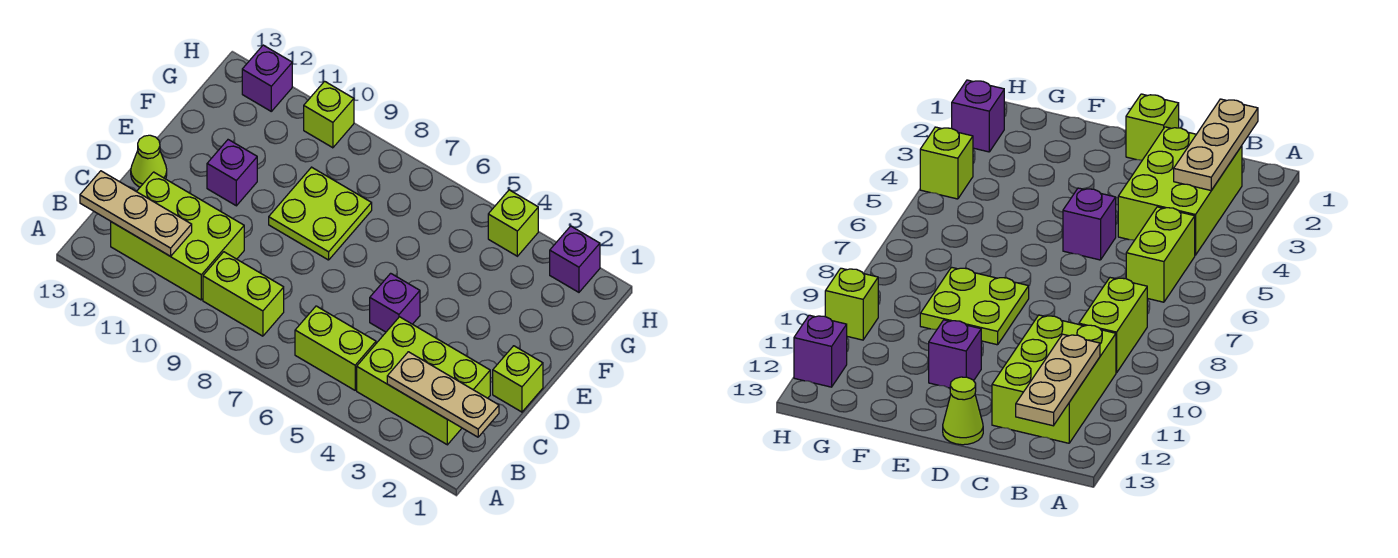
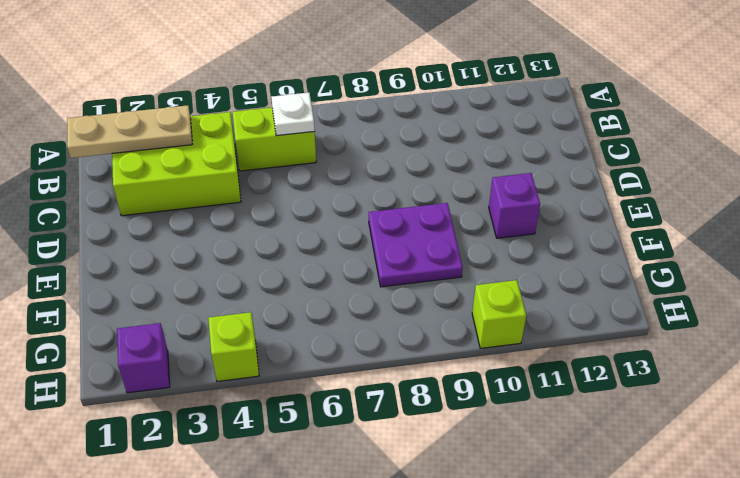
white 1x1 plate [271,93,315,136] -> none
purple 2x2 plate [369,203,463,287] -> lime 2x2 plate [269,167,372,260]
none -> lime 1x2 brick [203,252,284,336]
none -> lime 2x3 brick [111,172,244,300]
none -> lime 1x1 brick [493,346,543,412]

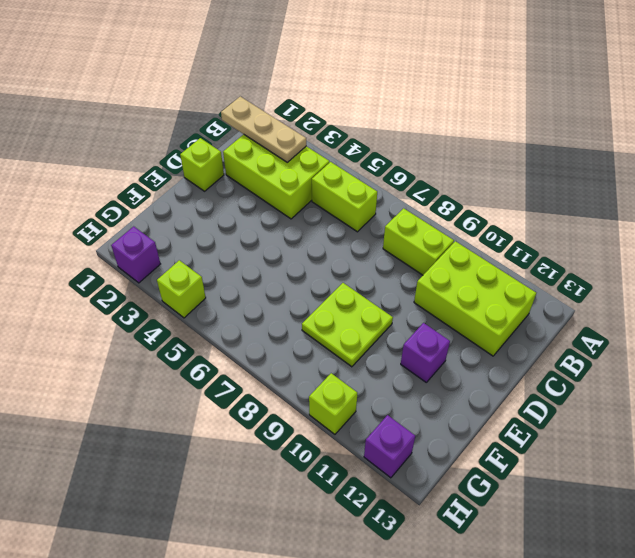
none -> purple 1x1 brick [370,273,420,332]
none -> lime 1x1 cone [131,135,167,187]
none -> tan 1x3 plate [80,171,192,256]

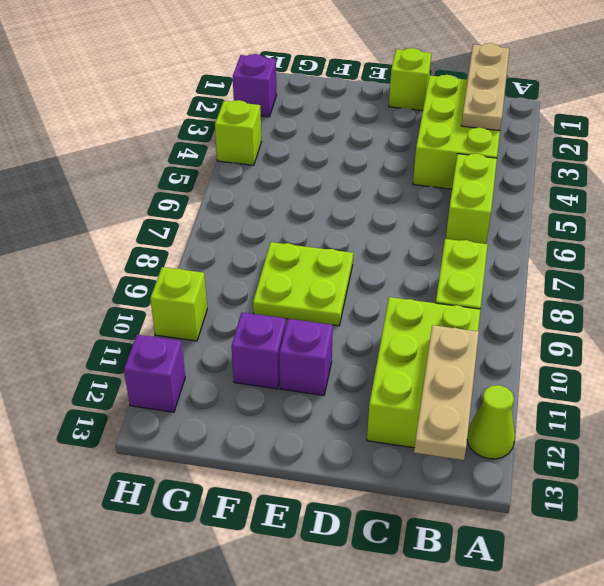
lime 1x1 cone [467,385,515,459] -> lime 1x1 cone moved to [131,135,167,187]
purple 1x1 brick [231,313,286,389] -> purple 1x1 brick moved to [370,273,420,332]

